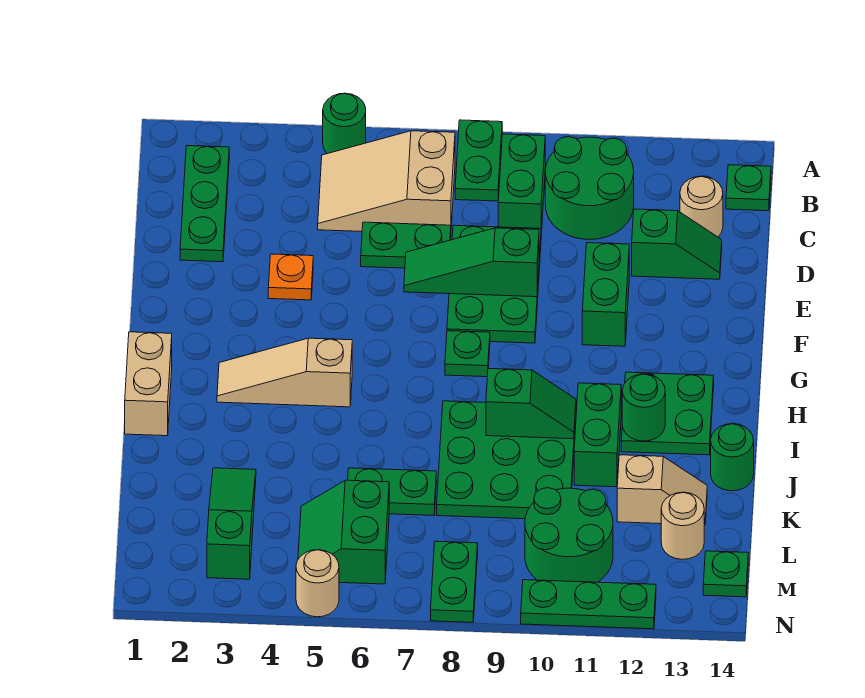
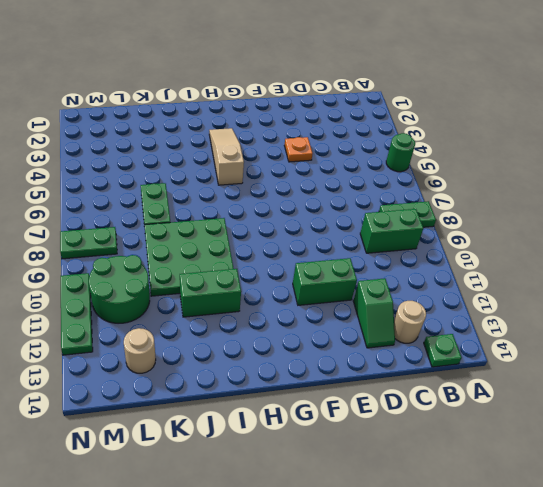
none -> green 1x3 plate [180,146,229,262]
none -> tan 2x3 slope [318,131,455,232]
none -> green 2x2 round brick [545,137,634,240]
none -> green 1x2 plate [361,222,451,268]

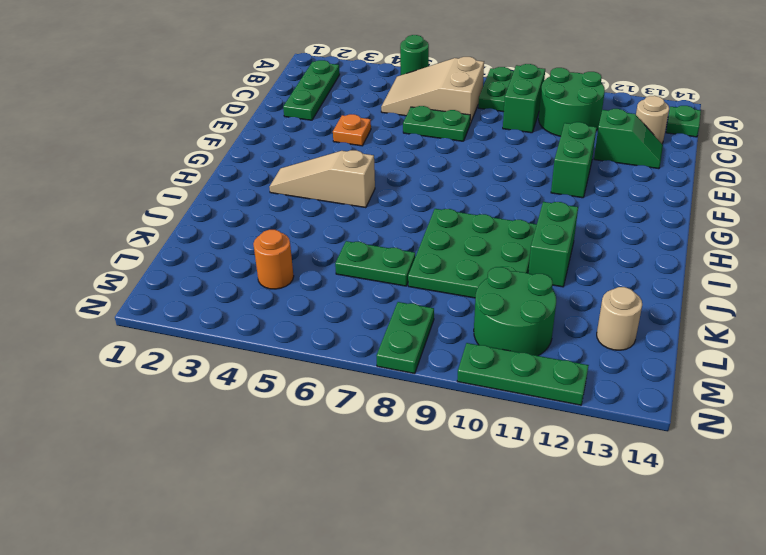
orange 1x1 round brick [253,230,294,289] -> none
none -> green 2x3 plate [447,225,541,343]
none -> green 1x1 plate [445,331,490,377]
none -> tan 1x2 brick [125,332,172,436]
none -> green 2x2 plate [621,372,714,455]

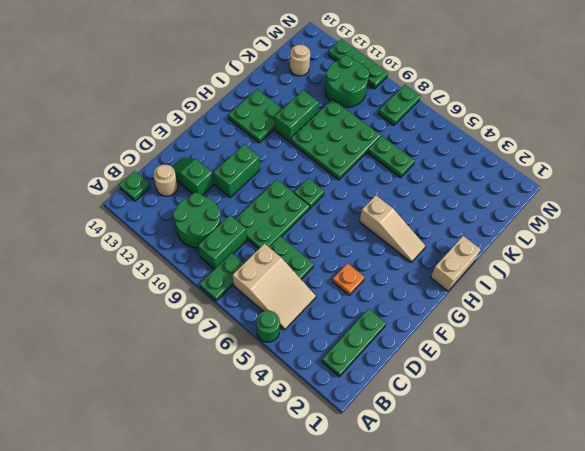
none -> green 1x1 round brick [711,424,754,491]
none -> green 1x3 slope [207,468,256,579]
none -> tan 1x2 slope [617,455,707,525]
none -> green 2x2 slope [298,480,389,584]

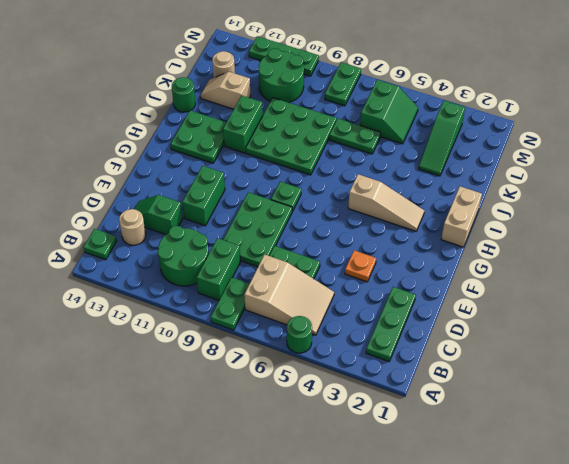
none -> green 1x1 plate [703,551,748,597]
none -> tan 1x1 round brick [296,550,339,617]
none -> green 1x3 slope [404,228,539,297]
none -> green 1x2 slope [486,368,576,439]

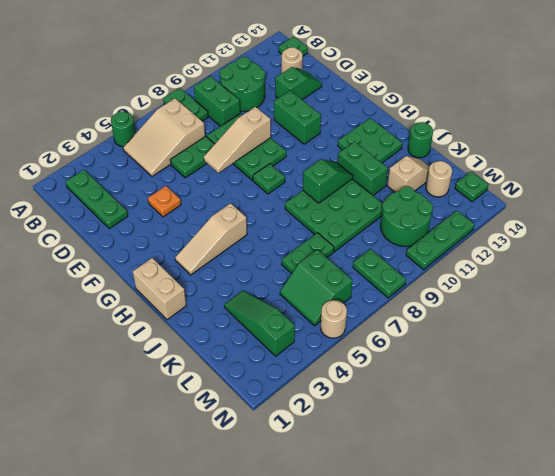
tan 1x3 slope [203,107,271,173] -> green 1x3 slope [404,228,539,297]
none -> green 1x1 round brick [622,374,665,441]

